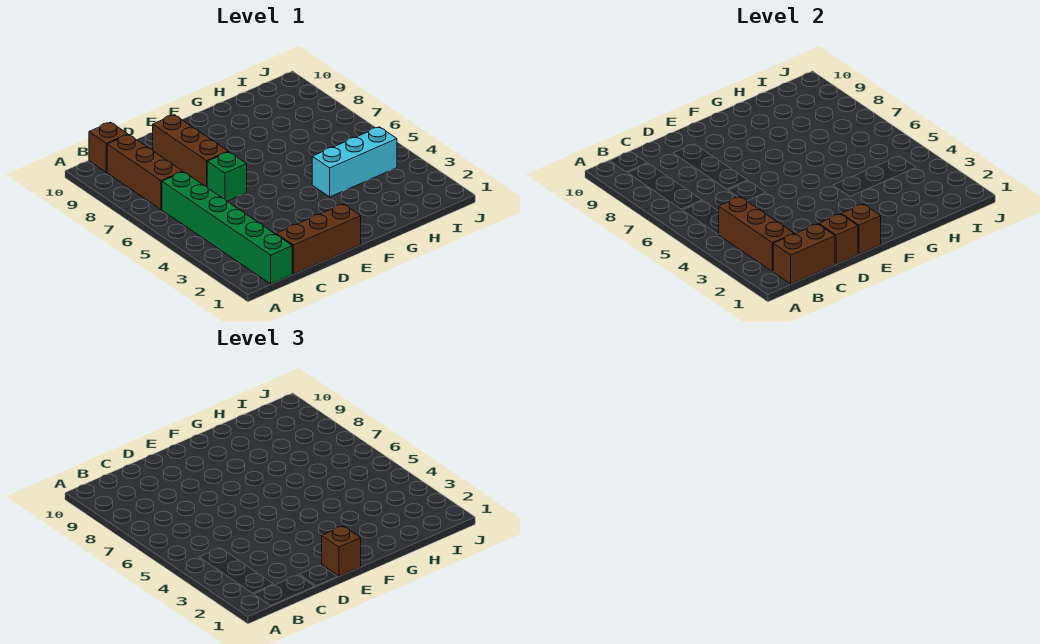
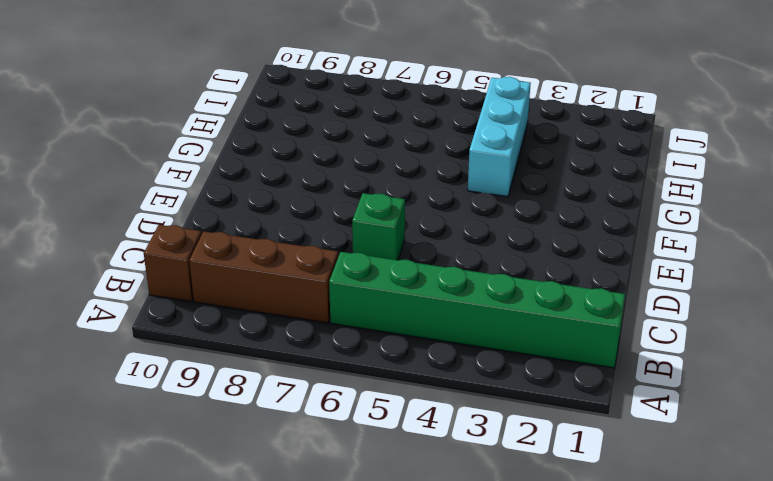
none -> brown 1x3 brick [276,204,361,274]
none -> brown 1x3 brick [153,115,228,187]
none -> brown 1x2 brick [773,224,835,284]

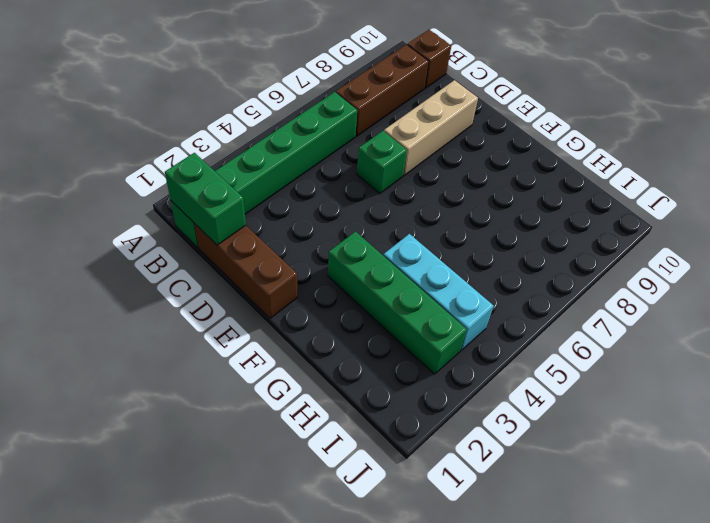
green 1x2 brick [165,153,246,245] -> brown 1x2 brick [773,224,835,284]
tan 1x3 brick [384,80,478,175] -> brown 1x3 brick [153,115,228,187]
green 1x4 brick [328,232,467,374] -> none
none -> brown 1x3 brick [718,197,794,272]
none -> brown 1x1 brick [819,214,858,264]
none -> brown 1x1 brick [842,204,881,254]

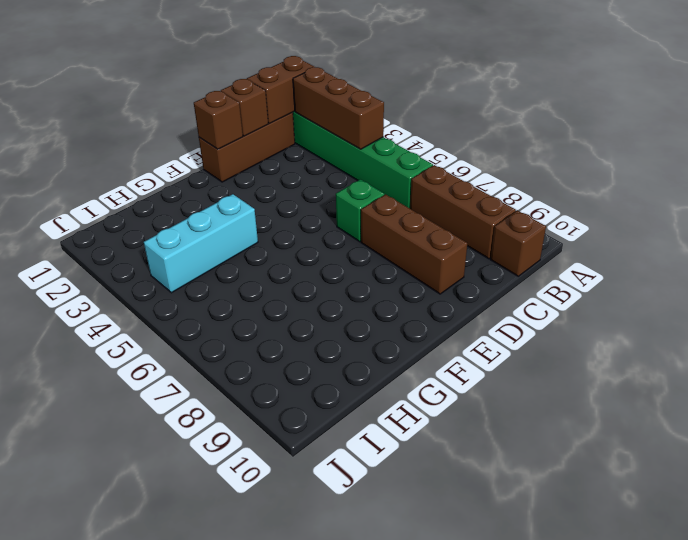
none -> brown 1x1 brick [322,526,361,576]

